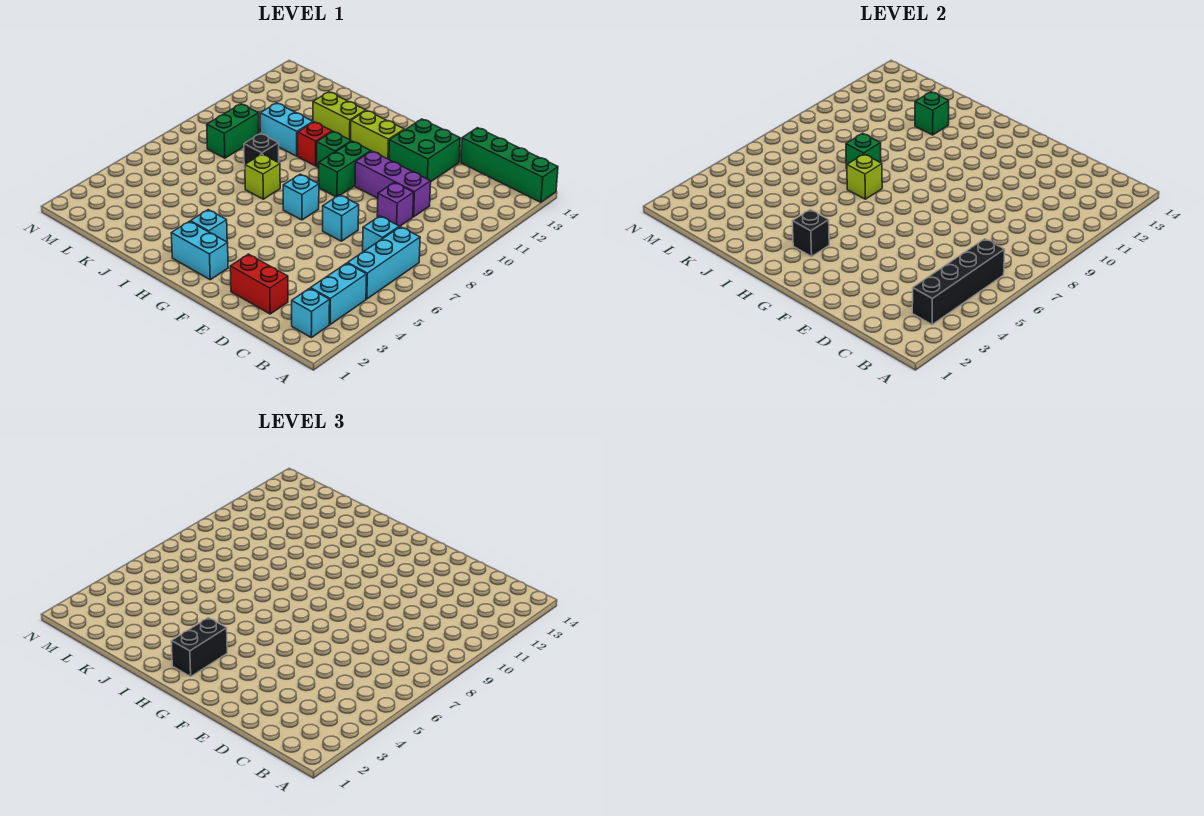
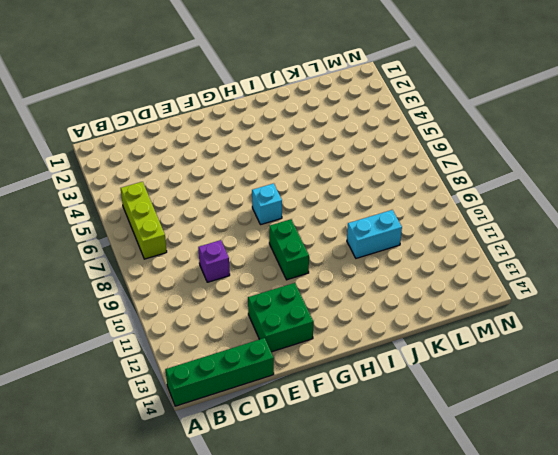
lime 1x3 brick [121,182,167,259] -> cyan 1x3 brick [348,227,420,299]
none -> cyan 1x1 brick [292,288,330,338]
none -> cyan 1x2 brick [311,263,367,324]
none -> cyan 1x1 brick [363,216,399,252]

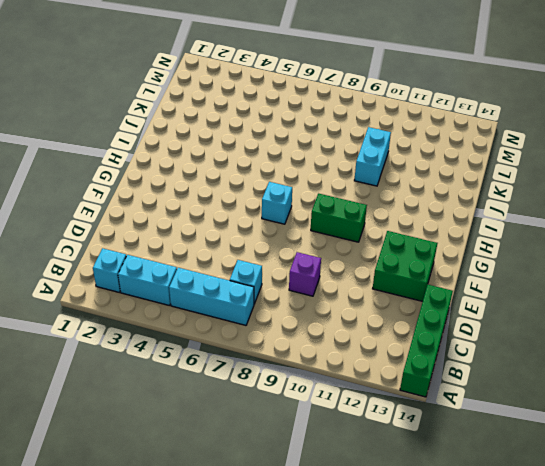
none -> red 1x2 brick [230,254,288,314]
none -> purple 1x3 brick [355,151,431,217]
none -> cyan 1x1 brick [323,195,359,241]

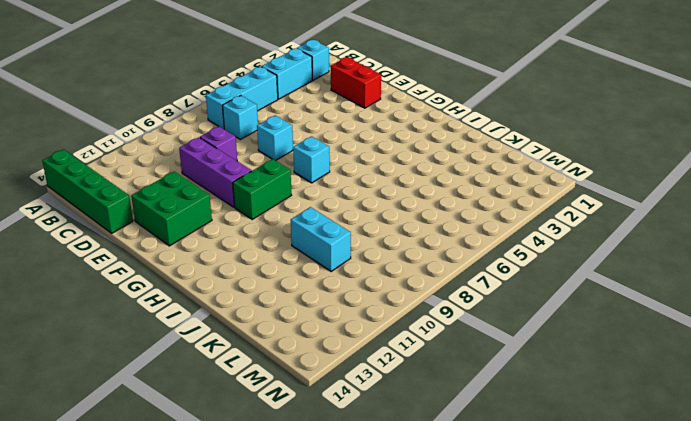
none -> cyan 1x2 brick [171,221,228,280]
none -> lime 1x2 brick [351,111,404,159]
none -> cyan 1x1 brick [190,210,227,242]

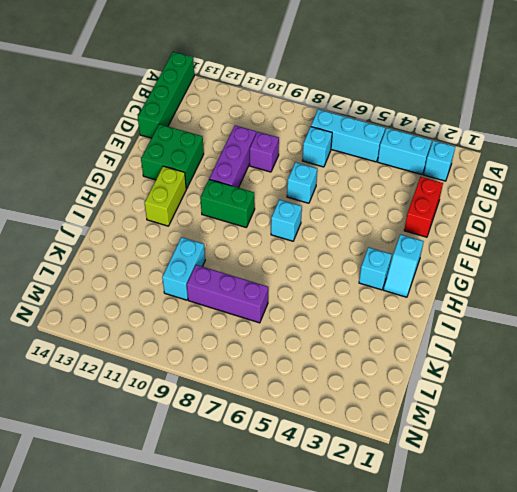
cyan 1x2 slope [384,234,424,297] -> cyan 1x2 brick [171,221,228,280]
purple 1x3 brick [187,265,268,323] -> none
none -> green 1x1 brick [317,132,351,168]
none -> lime 1x1 brick [245,154,280,199]
none -> red 1x1 brick [298,122,332,166]

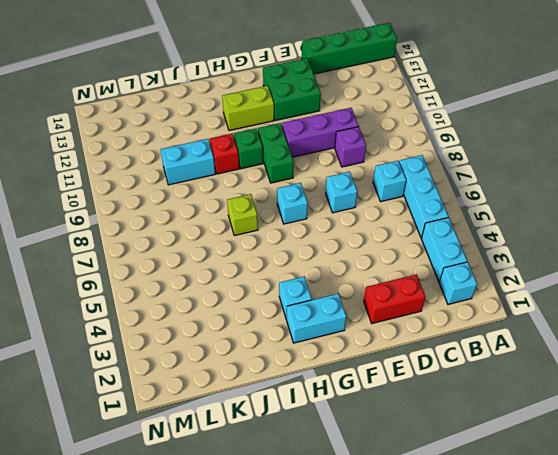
none -> lime 1x2 brick [313,92,366,140]
none -> black 1x1 brick [244,133,279,169]
none -> green 1x2 brick [207,104,259,158]

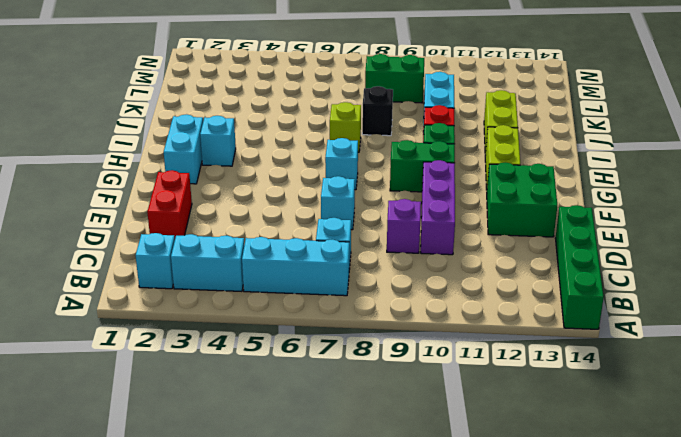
none -> black 1x4 brick [912,239,1005,324]
none -> black 1x1 brick [792,210,829,256]
none -> lime 1x1 brick [847,154,882,199]

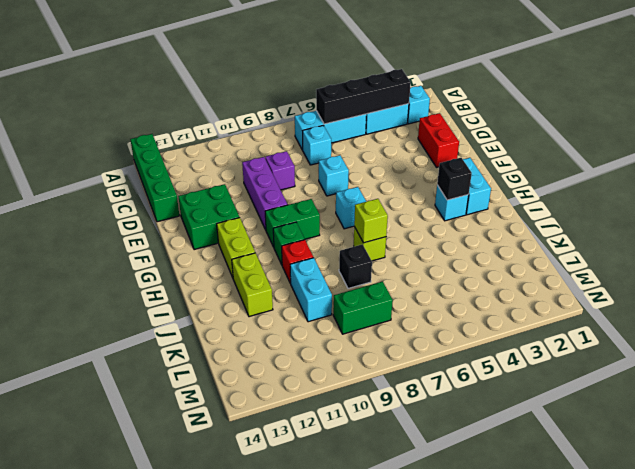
none -> green 1x1 brick [846,133,881,169]
none -> green 1x1 brick [915,92,949,135]
none -> black 1x2 brick [171,618,227,676]

